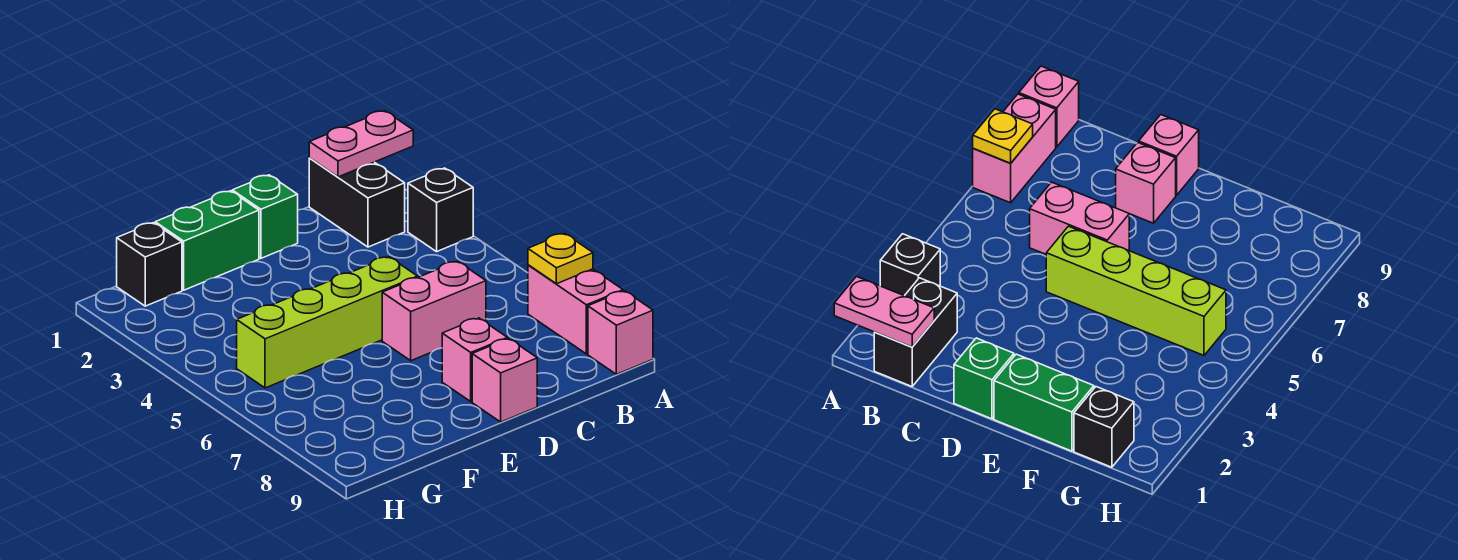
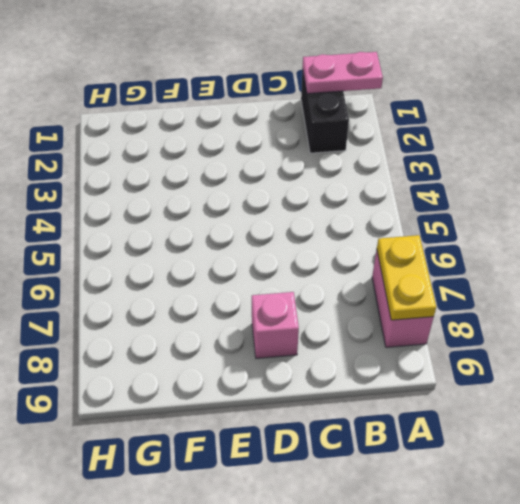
yellow 1x2 plate [377,235,436,320] -> yellow 1x1 plate [528,233,593,284]
none -> black 1x1 brick [408,168,473,252]
none -> pink 1x1 brick [588,291,653,374]
none -> pink 1x2 brick [382,261,486,361]

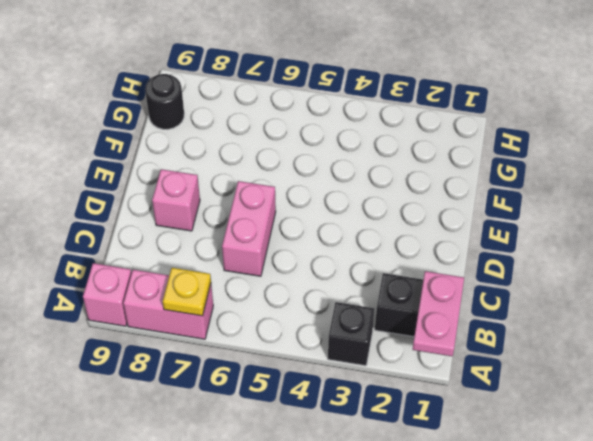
black 1x1 round brick [145,74,184,129] -> none
none -> green 1x1 brick [232,175,298,258]
none -> lime 1x4 brick [237,257,418,388]
none -> pink 1x1 brick [472,339,537,422]

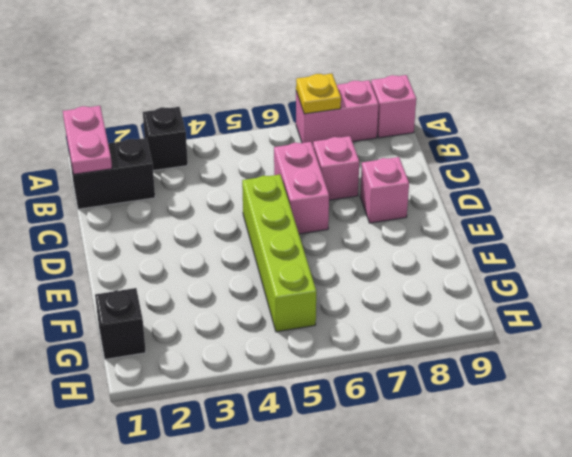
pink 1x1 brick [313,136,359,200] -> pink 1x1 brick moved to [472,339,537,422]
none -> green 1x1 brick [232,175,298,258]
none -> green 1x2 brick [155,191,259,290]

